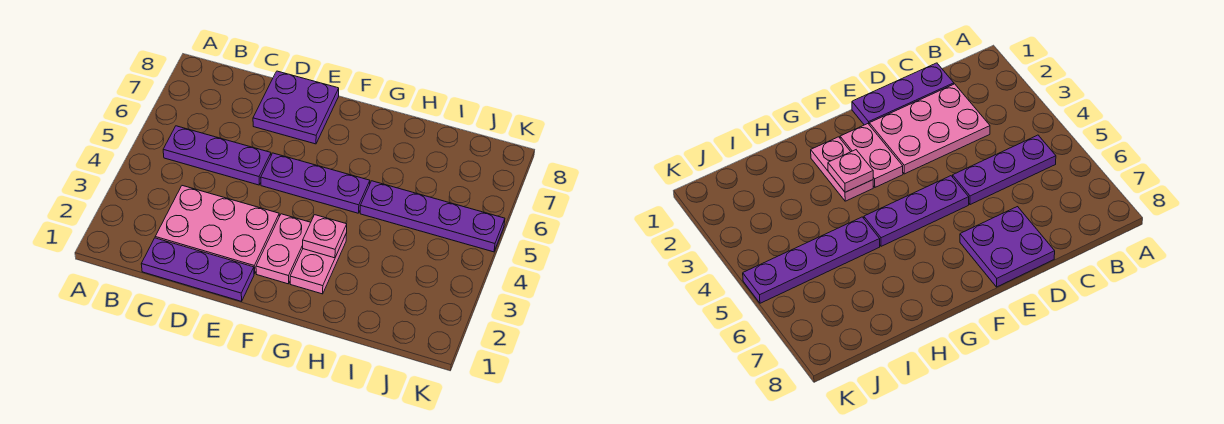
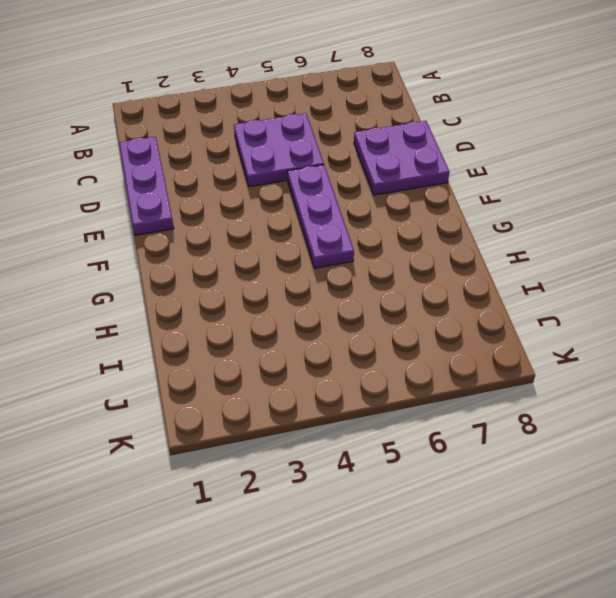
purple 2x2 plate [234,113,324,187] -> purple 1x3 plate [163,126,271,185]
none -> pink 2x3 plate [155,186,279,274]
none -> pink 1x2 plate [256,214,311,284]

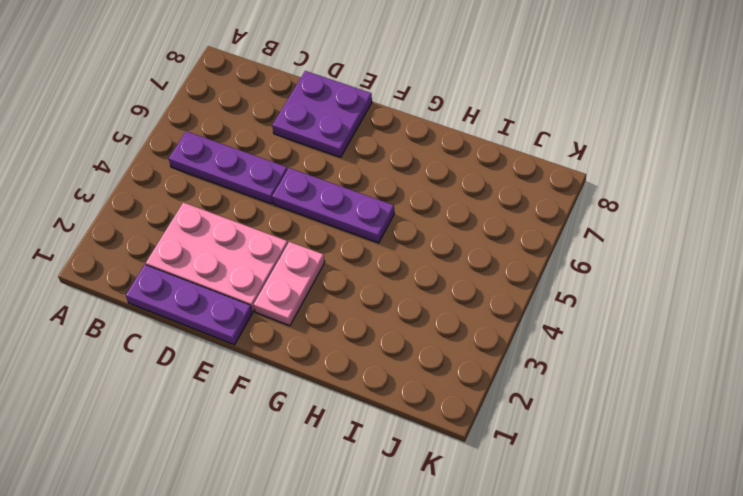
none -> pink 1x2 plate [290,233,347,294]
none -> purple 1x4 plate [360,181,505,252]

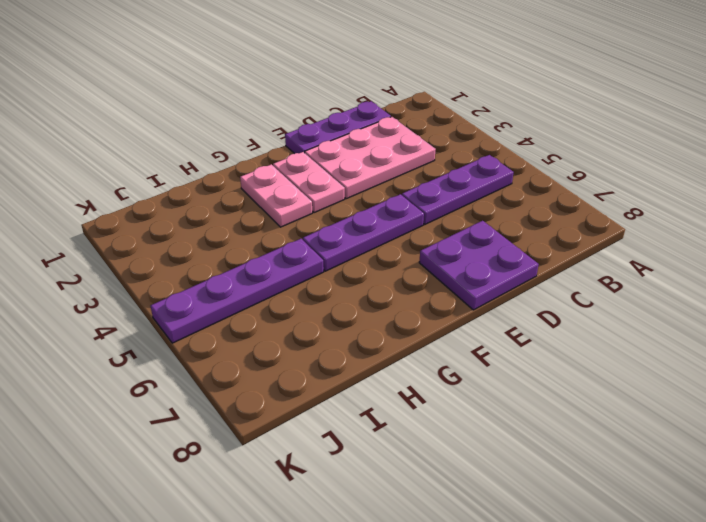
none -> pink 1x1 plate [303,215,347,258]

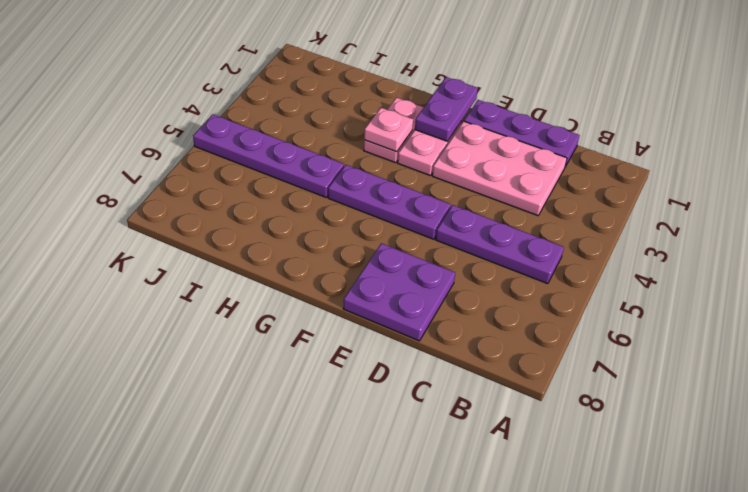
purple 1x2 plate [415,77,478,141] -> none

